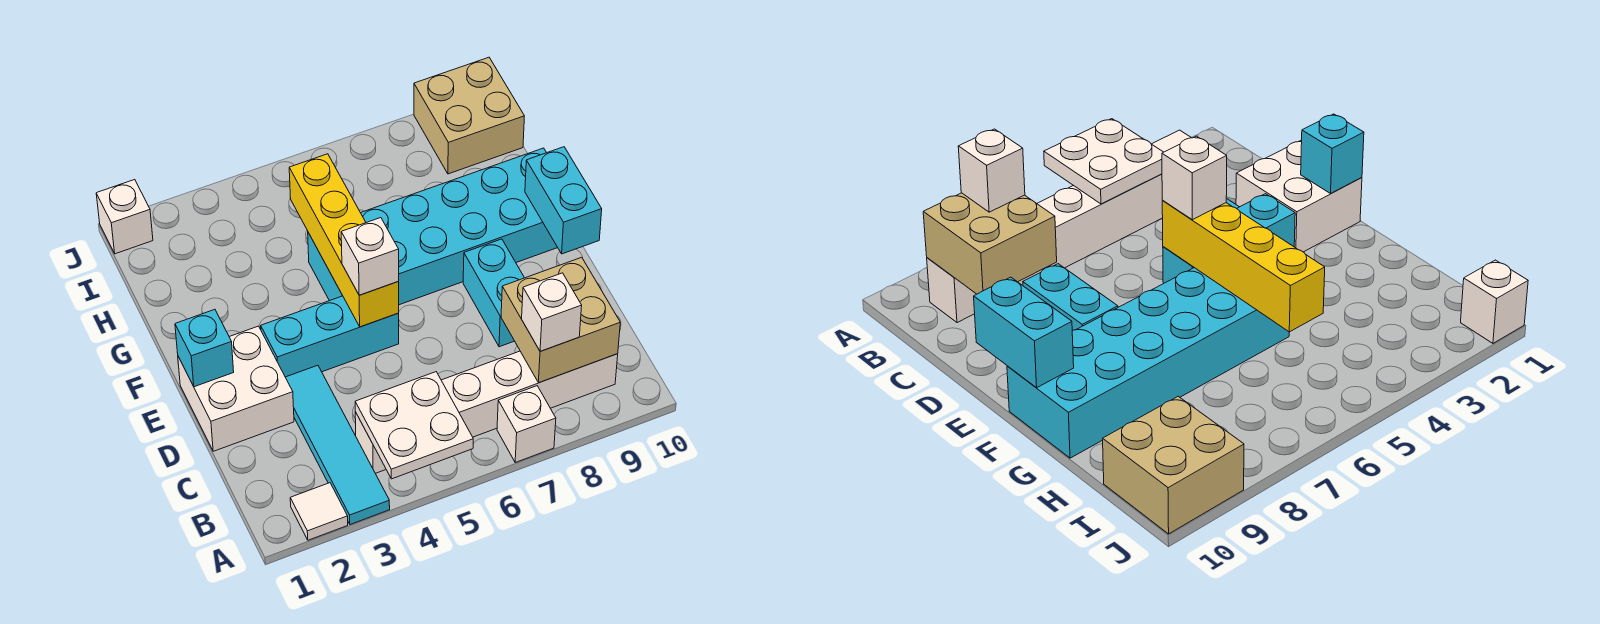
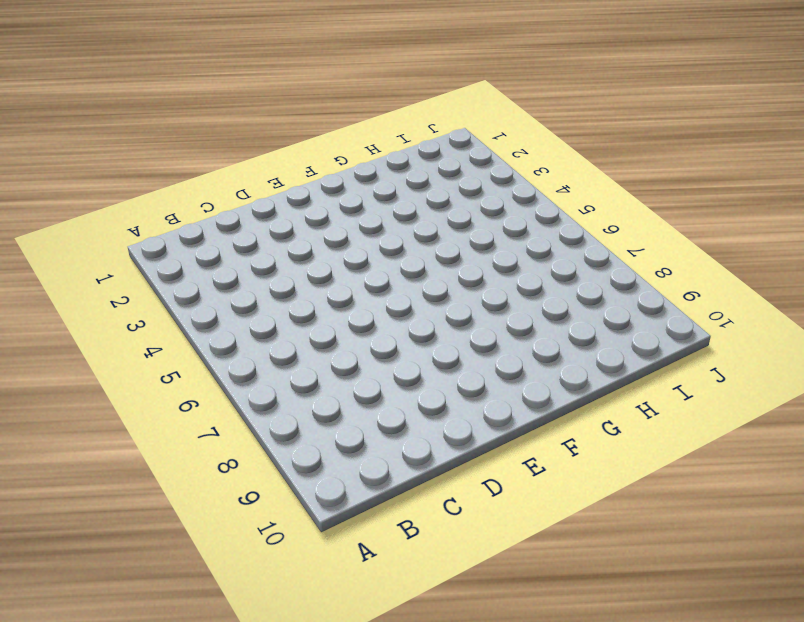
none -> white 1x1 tile [290,483,348,540]
none -> cyan 1x4 tile [285,365,390,524]
none -> white 1x1 brick [497,386,556,462]

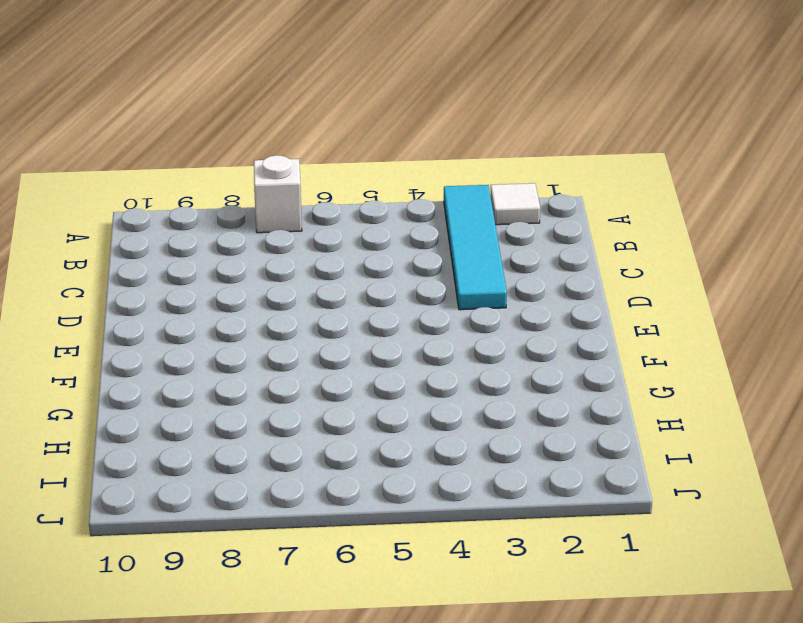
none -> white 1x6 brick [355,351,618,473]
none -> white 2x2 brick [178,326,294,451]
none -> cyan 1x2 brick [463,239,524,347]

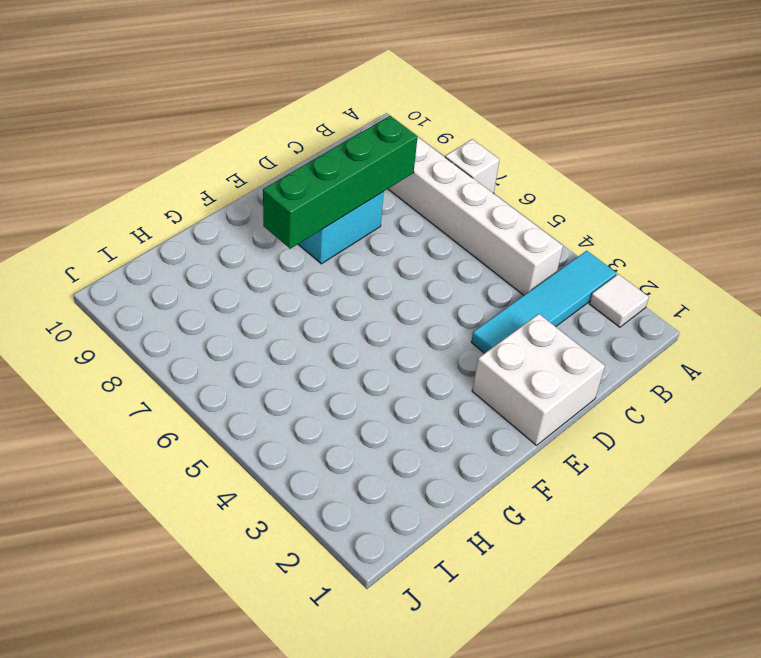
green 1x4 brick [263,115,418,249] -> tan 2x2 brick [501,257,620,383]
none -> cyan 1x3 brick [261,296,399,377]
none -> cyan 2x6 brick [308,148,558,305]
none -> tan 2x2 brick [414,57,524,174]

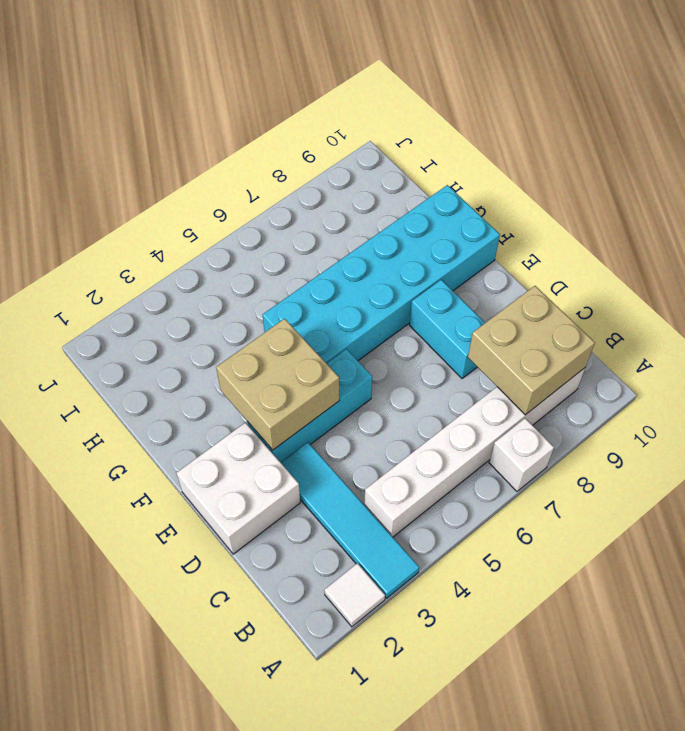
tan 2x2 brick [216,319,339,450] -> tan 2x2 brick moved to [414,57,524,174]
none -> white 1x1 brick [96,180,153,254]
none -> white 2x2 plate [355,372,473,479]
none -> cyan 1x1 brick [175,310,234,387]

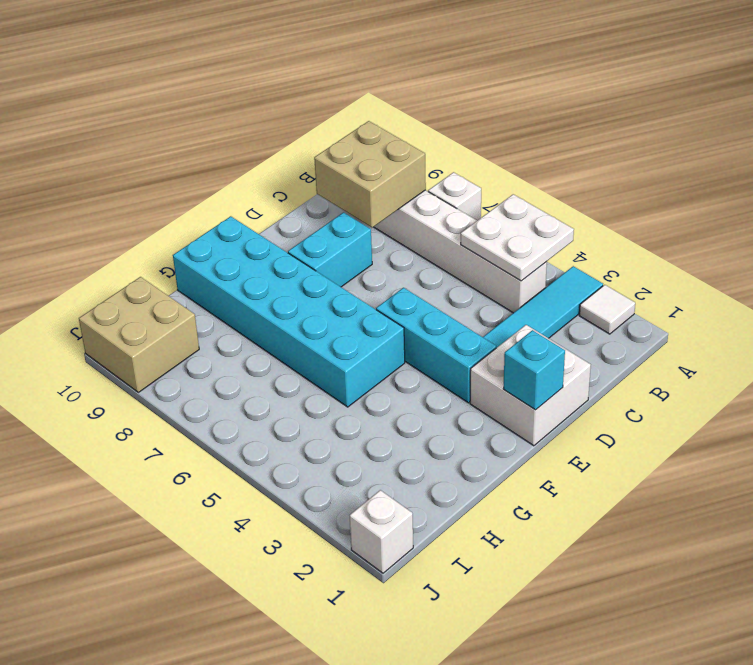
none -> yellow 1x4 brick [289,154,399,327]
none -> cyan 1x2 brick [525,147,602,254]
none -> white 1x1 brick [522,273,582,351]

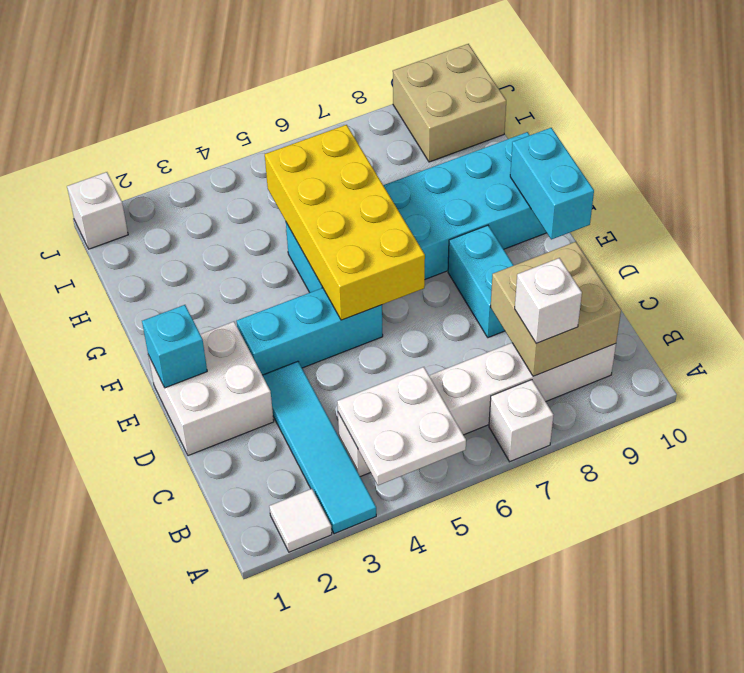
yellow 2x4 brick [265,125,425,320] -> yellow 1x4 brick [289,154,399,327]
none -> white 1x1 brick [341,218,399,295]

